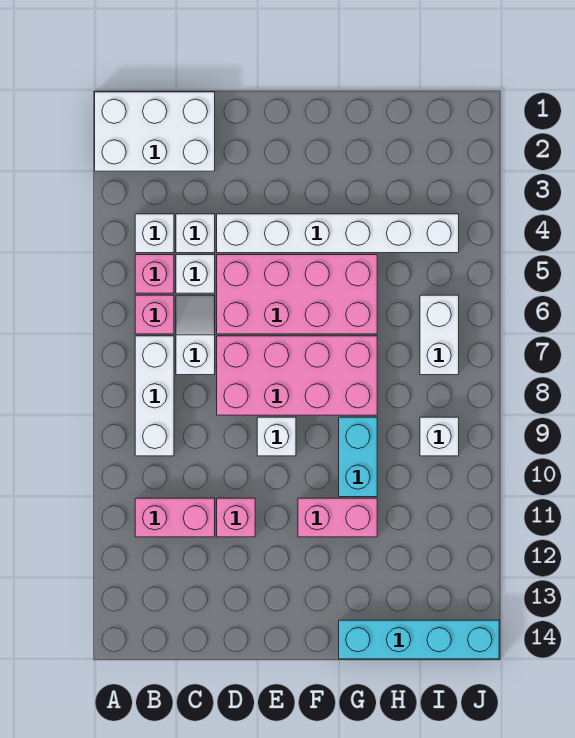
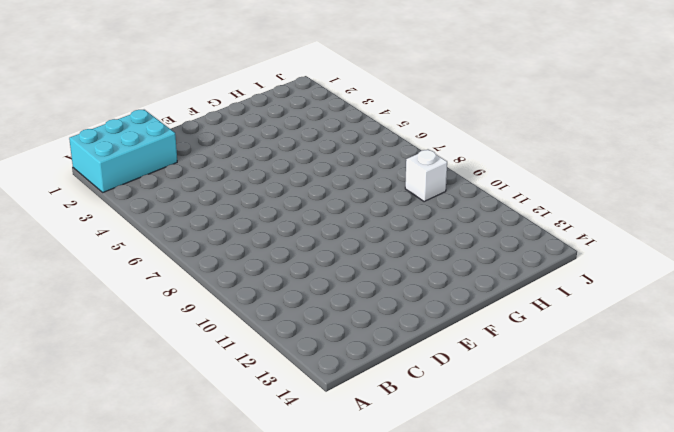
cyan 2x3 brick [69,110,177,192] -> white 2x3 brick [95,92,215,171]
none -> white 1x1 brick [135,214,174,253]
none -> pink 1x1 brick [135,255,174,293]
none -> pink 1x1 brick [135,295,174,334]

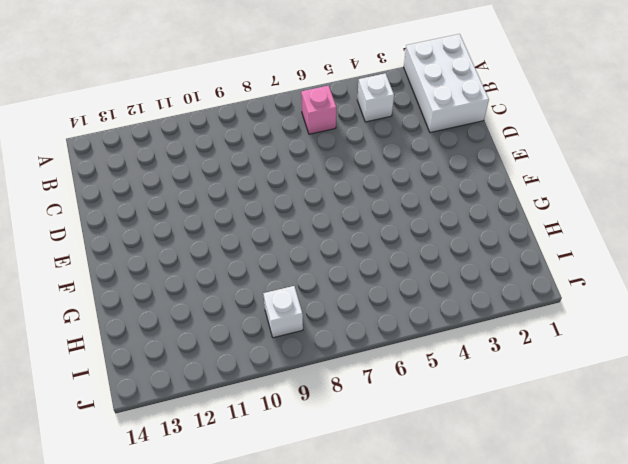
none -> pink 1x1 brick [135,255,174,293]
none -> white 1x3 brick [135,336,174,456]
none -> pink 1x2 brick [135,498,215,537]

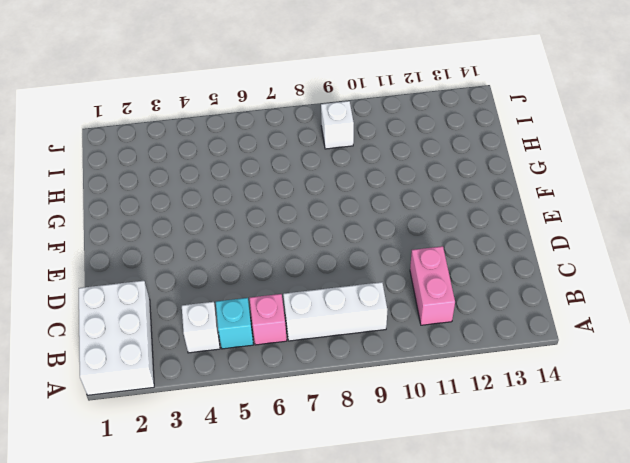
cyan 1x1 brick [216,298,253,349] -> pink 1x1 brick [135,255,174,293]
none -> white 1x1 brick [176,214,215,253]
none -> white 1x1 brick [176,255,215,293]
none -> white 1x2 slope [176,295,215,375]

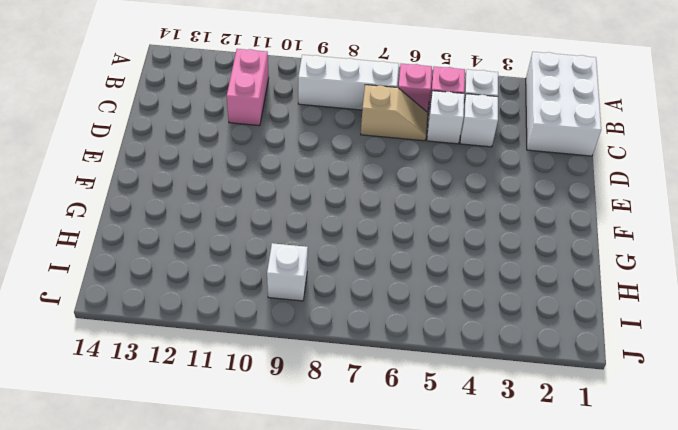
tan 1x2 slope [361,85,427,141] -> white 1x2 slope [176,295,215,375]
none -> white 1x6 brick [217,214,459,253]
none -> pink 2x4 brick [217,255,377,334]
none -> pink 2x4 brick [217,336,377,415]

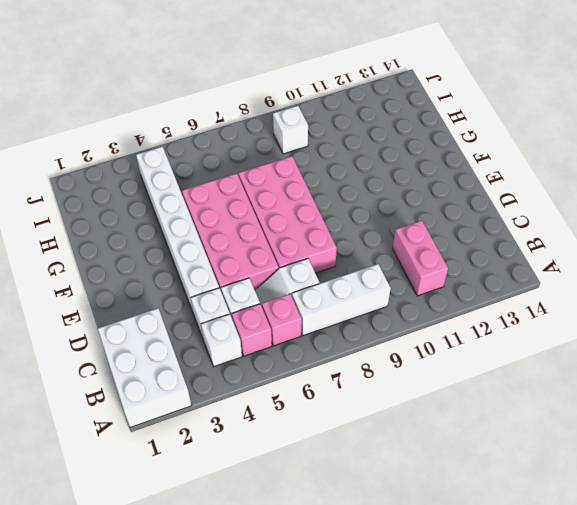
none -> pink 1x1 brick [217,498,255,537]
none -> white 1x1 brick [257,417,296,456]
none -> pink 1x2 brick [298,498,377,537]

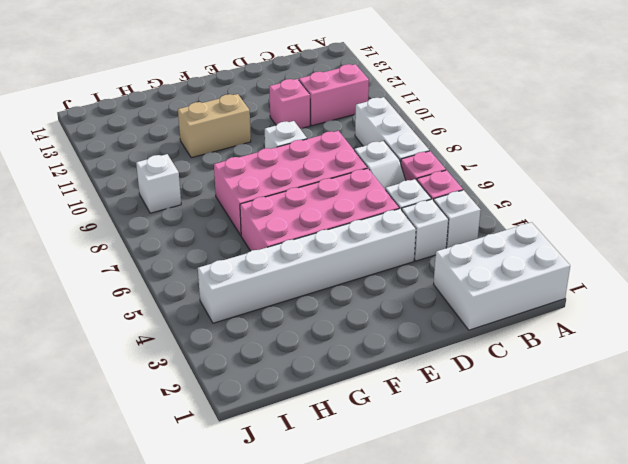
tan 1x2 brick [178,94,251,158] -> pink 1x2 brick [298,498,377,537]
none -> cyan 1x2 brick [339,417,377,497]
none -> cyan 1x4 brick [339,620,499,659]
none -> white 1x2 brick [420,295,459,375]

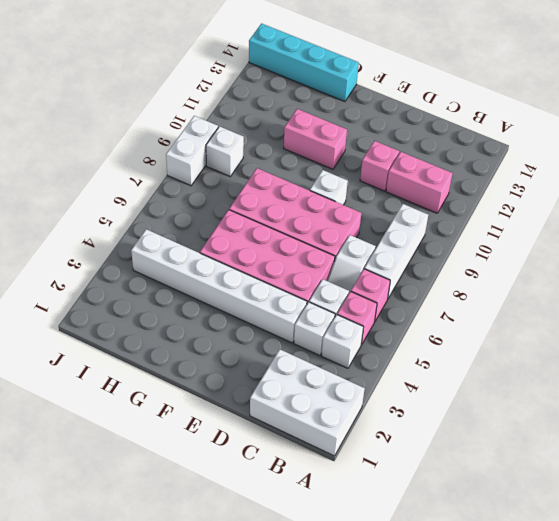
white 1x2 brick [166,116,218,186] -> white 1x2 brick moved to [420,295,459,375]
none -> cyan 1x2 brick [339,417,377,497]

